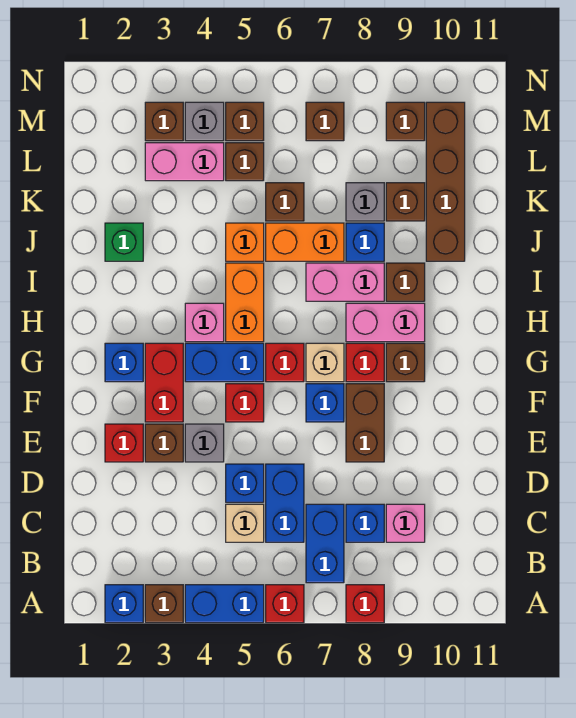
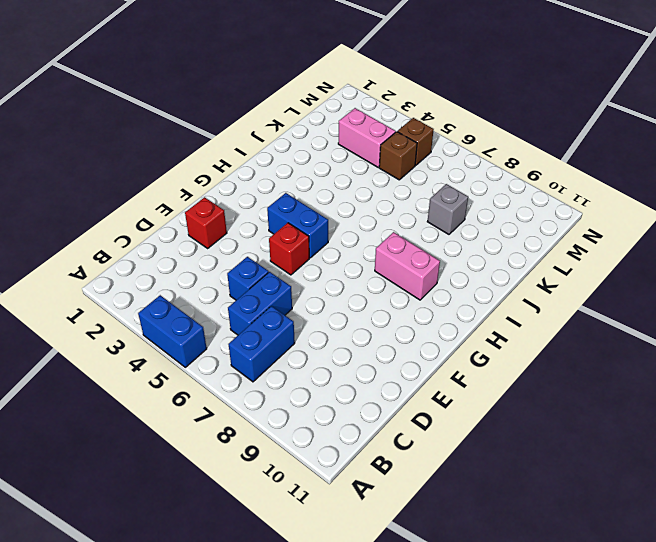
none -> blue 1x1 brick [105,585,143,623]
none -> brown 1x1 brick [145,585,183,623]
none -> red 1x1 brick [266,585,304,623]
none -> red 1x1 brick [346,585,384,623]

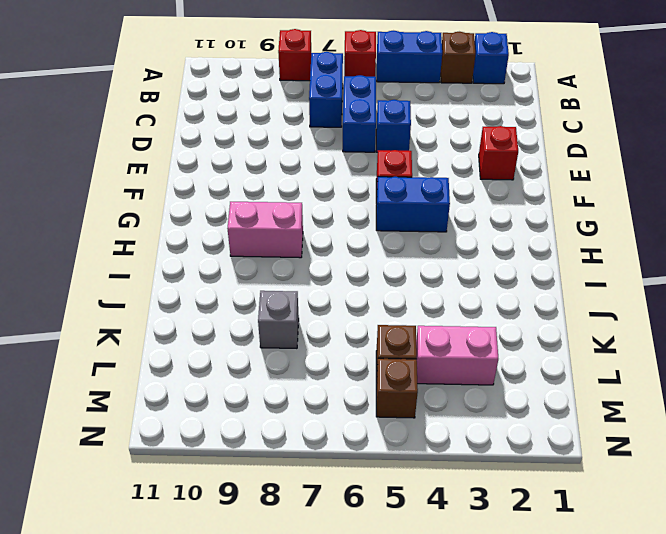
none -> tan 1x1 brick [226,504,264,542]
none -> blue 1x1 brick [346,504,384,542]
none -> pink 1x1 brick [386,504,425,542]
none -> brown 1x1 brick [145,424,183,462]

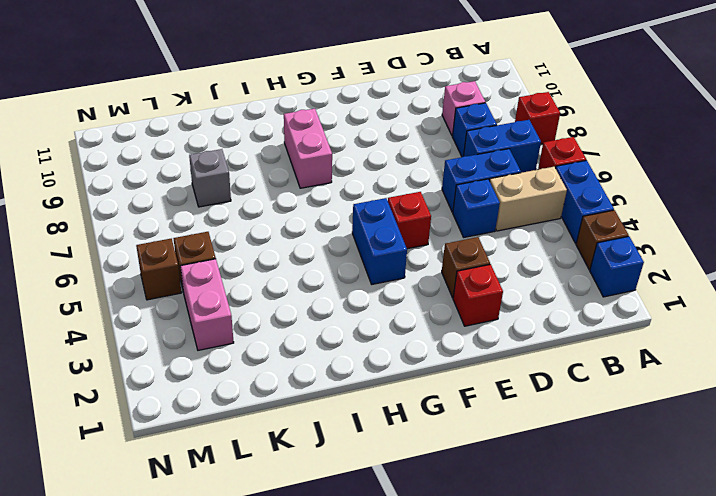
tan 1x2 brick [490,167,567,231] -> tan 1x1 brick [226,504,264,542]
none -> grey 1x1 brick [185,424,224,462]
none -> brown 1x2 brick [346,384,384,462]
none -> red 1x2 brick [145,343,183,422]
none -> blue 1x1 brick [306,384,344,422]

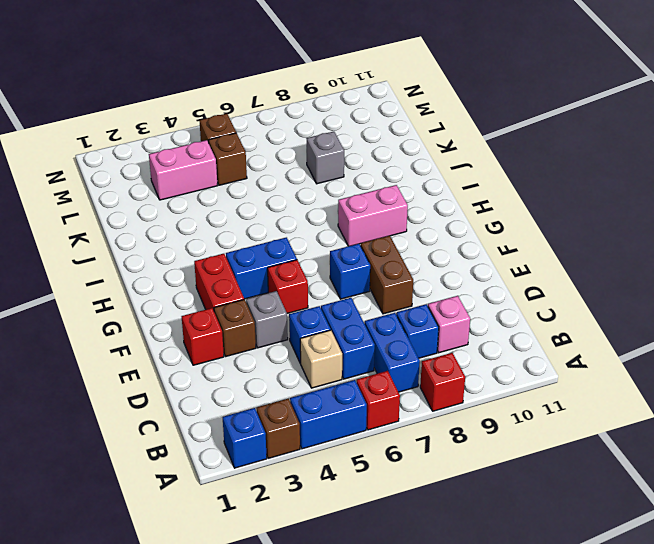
none -> blue 1x1 brick [105,343,143,382]
none -> red 1x1 brick [266,343,304,382]
none -> tan 1x1 brick [306,343,344,382]
none -> red 1x1 brick [346,343,384,382]

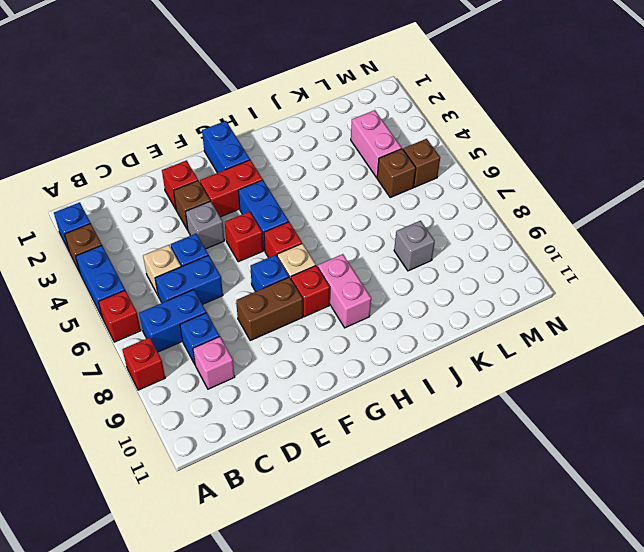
blue 1x2 brick [202,121,250,173] -> blue 1x1 brick [105,343,143,382]
none -> brown 1x1 brick [386,343,425,382]
none -> pink 1x1 brick [185,303,224,342]
none -> orange 1x2 brick [226,263,264,342]
none -> pink 1x2 brick [306,263,384,301]

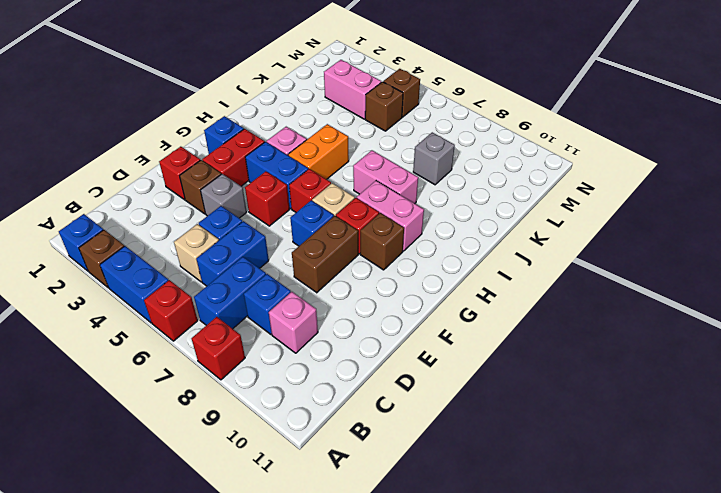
none -> brown 1x1 brick [386,263,425,301]
none -> green 1x1 brick [105,223,143,261]
none -> orange 1x1 brick [226,223,264,261]
none -> orange 1x2 brick [266,223,344,261]

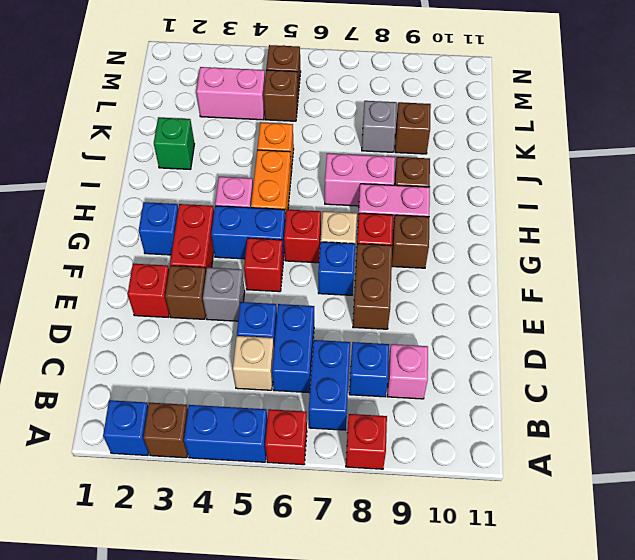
none -> orange 1x2 brick [266,223,344,261]
none -> blue 1x1 brick [346,223,384,261]
none -> brown 1x4 brick [426,102,465,261]
none -> brown 1x1 brick [266,183,304,221]

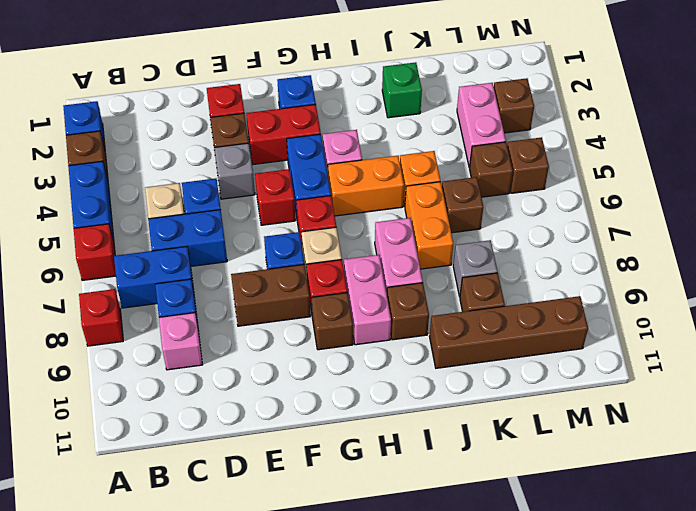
none -> blue 1x1 brick [346,223,384,261]
none -> grey 1x1 brick [185,102,224,141]
none -> brown 1x1 brick [306,102,344,141]
none -> brown 1x1 brick [386,102,425,141]

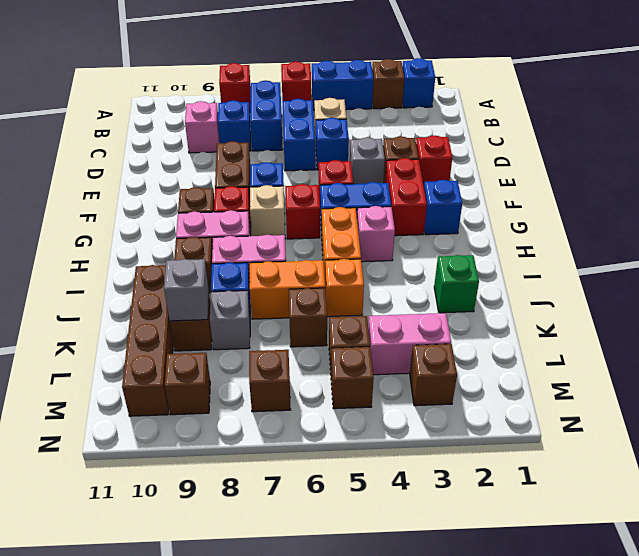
grey 1x1 brick [164,259,209,321] -> grey 1x1 brick moved to [185,102,224,141]

